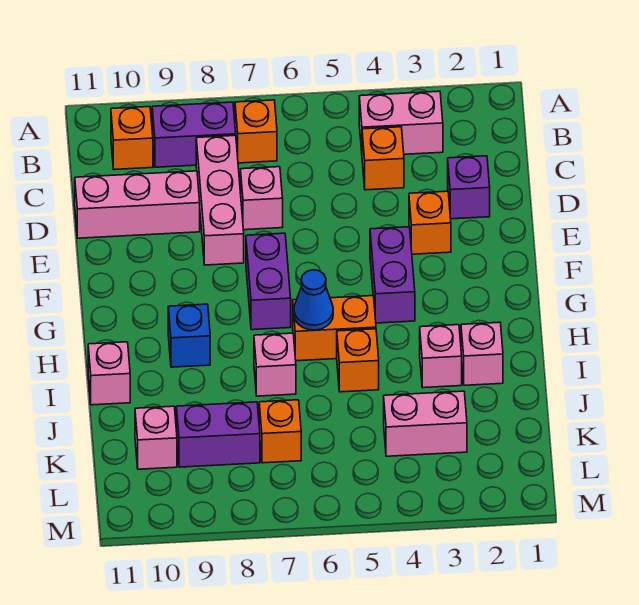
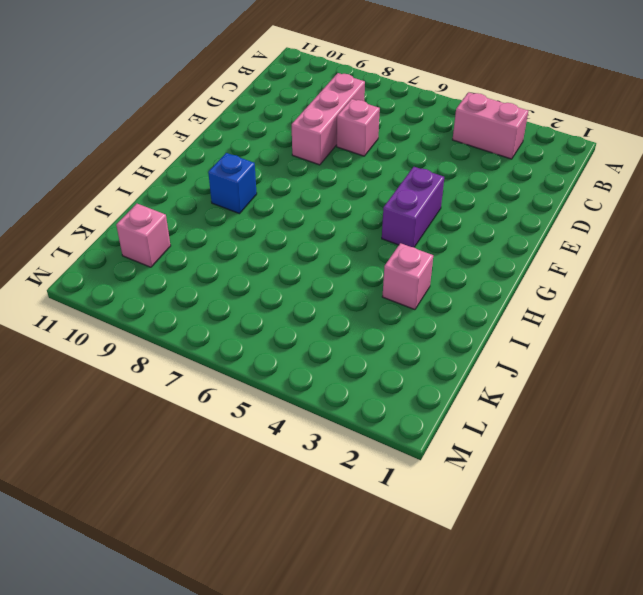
none -> orange 1x1 brick [235,100,277,163]
none -> purple 1x2 brick [152,102,236,167]
none -> orange 1x1 brick [111,107,153,170]

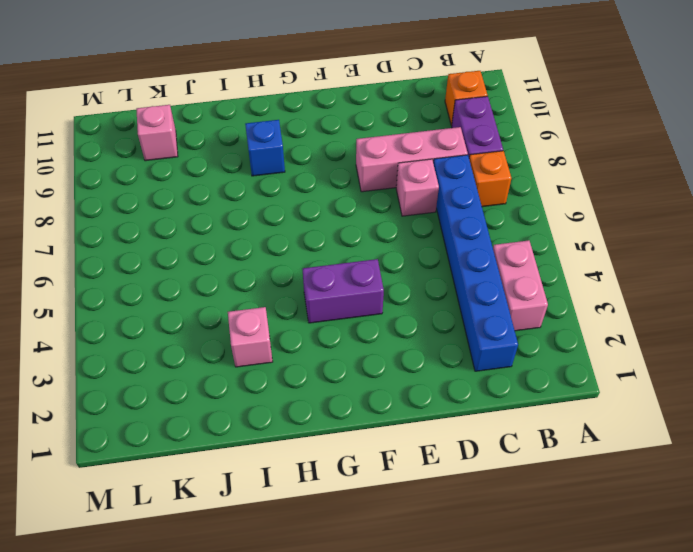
blue 1x6 brick [433,155,518,371] -> orange 1x1 brick [362,127,404,190]
none -> purple 1x1 brick [448,156,490,219]
none -> pink 1x3 brick [75,171,200,238]
none -> orange 1x1 brick [409,191,451,254]

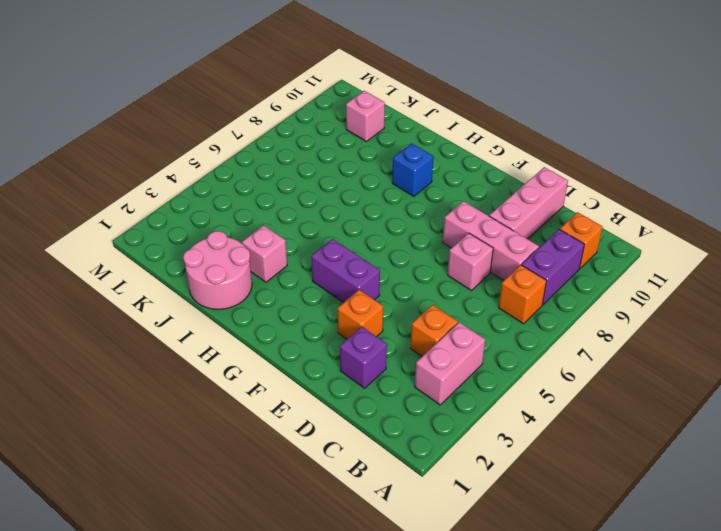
pink 2x2 round brick [183,231,252,309] -> pink 1x1 brick [461,322,503,385]
none -> purple 1x2 brick [246,233,291,330]
none -> orange 1x2 brick [293,296,376,361]
none -> orange 1x1 brick [337,329,379,392]

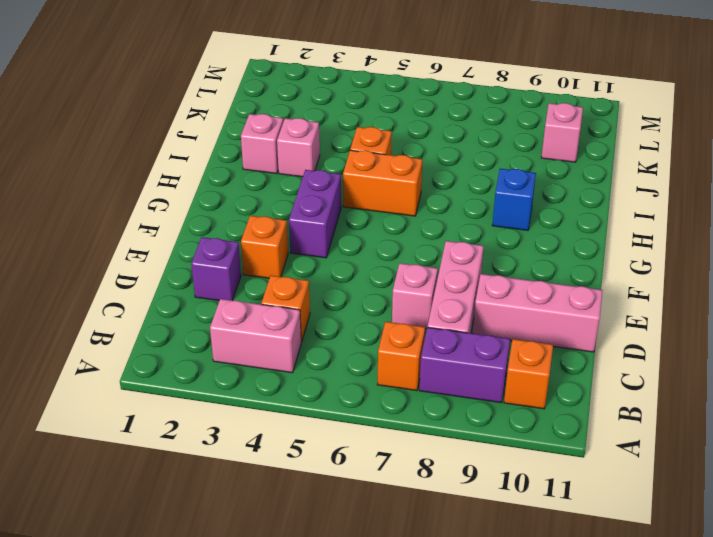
none -> purple 1x2 brick [246,233,291,330]
none -> pink 1x1 brick [254,333,296,396]
none -> pink 1x1 brick [88,342,130,405]

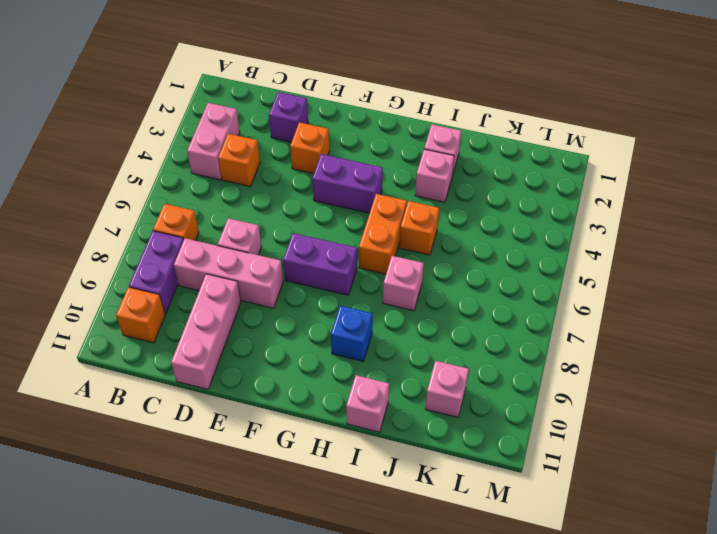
none -> pink 1x2 brick [384,391,467,456]
none -> orange 1x1 brick [259,400,301,463]
none -> purple 1x2 brick [176,402,260,467]

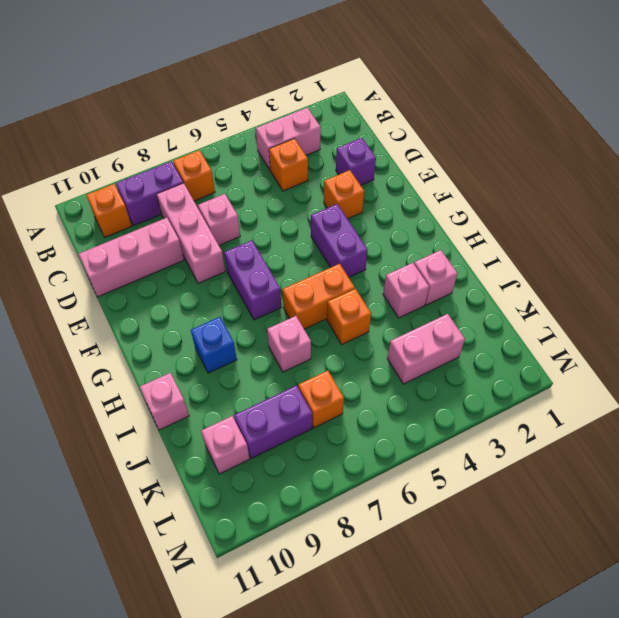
none -> blue 1x1 cone [294,270,333,330]

